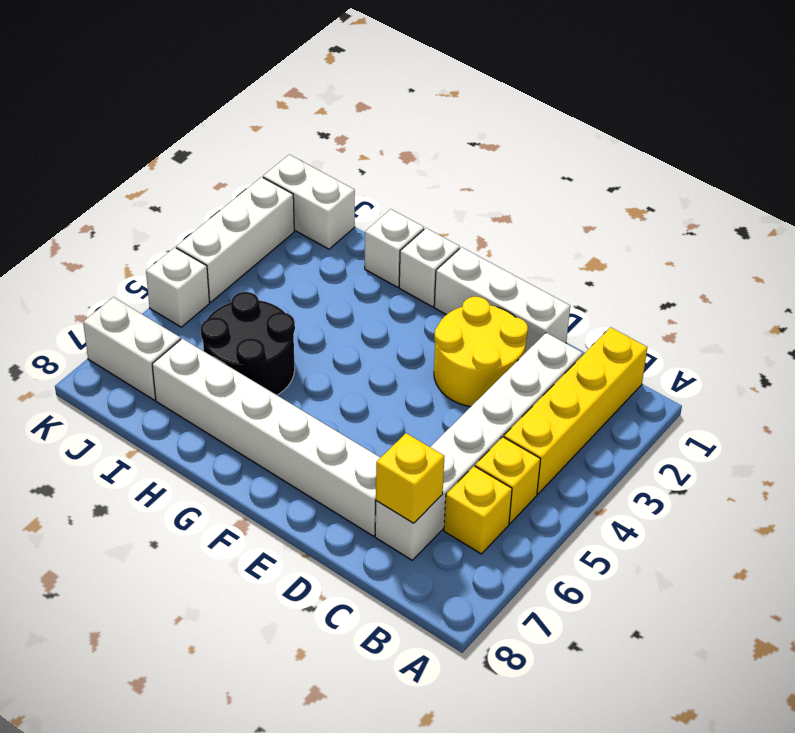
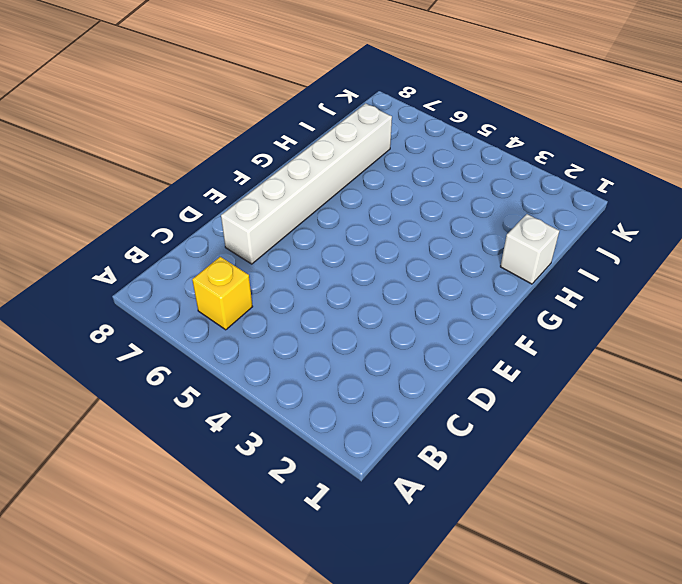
none -> yellow 1x4 brick [504,327,647,494]
none -> yellow 1x1 brick [475,437,541,523]
none -> white 1x6 brick [375,333,583,560]

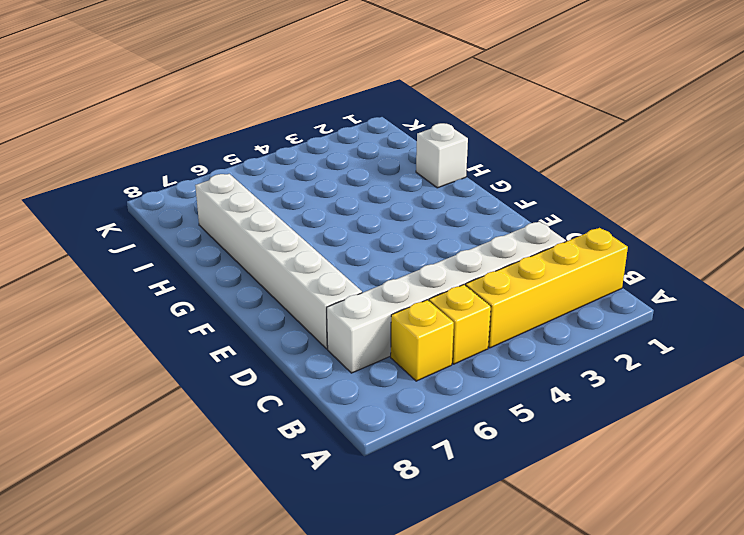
none -> white 1x3 brick [434,247,570,353]
none -> yellow 2x2 round brick [434,297,528,407]
none -> white 1x1 brick [399,228,460,307]

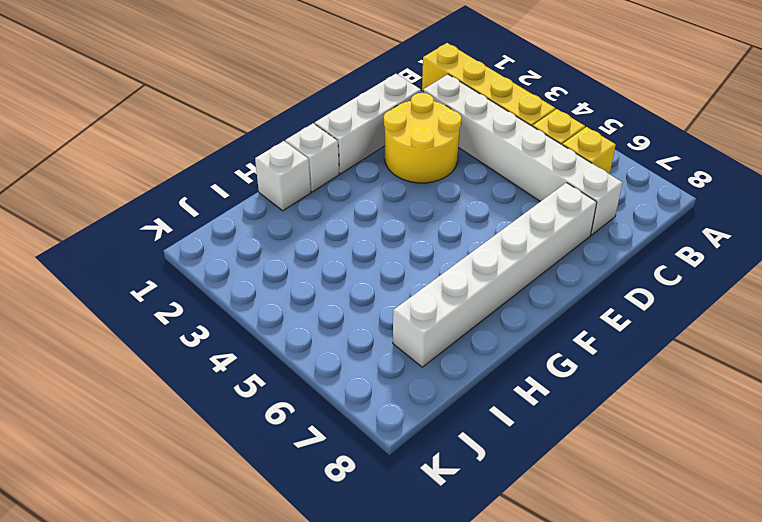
none -> black 2x2 round brick [201,292,295,395]
none -> white 1x2 brick [263,155,355,249]
none -> white 1x2 brick [83,297,181,400]

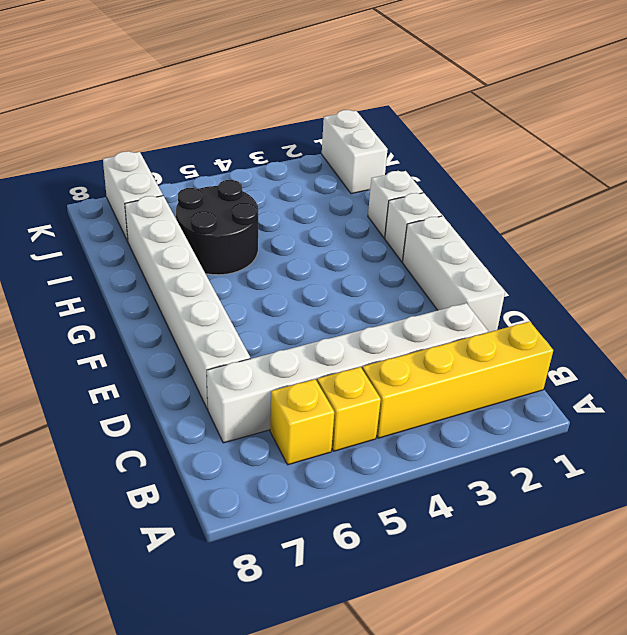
none -> yellow 2x2 round brick [434,297,528,407]
none -> white 1x3 brick [176,177,294,302]
none -> white 1x1 brick [146,247,210,327]

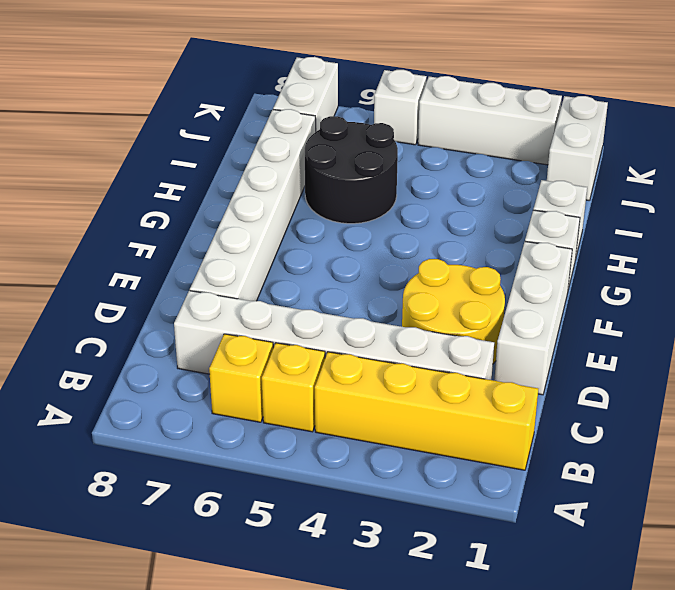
none -> yellow 1x1 brick [376,433,444,523]

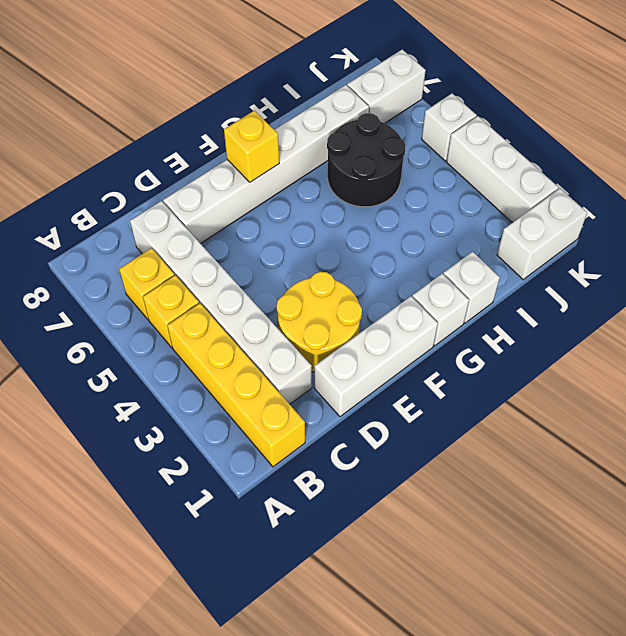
yellow 1x1 brick [224,111,279,182] -> yellow 1x1 brick moved to [376,433,444,523]

